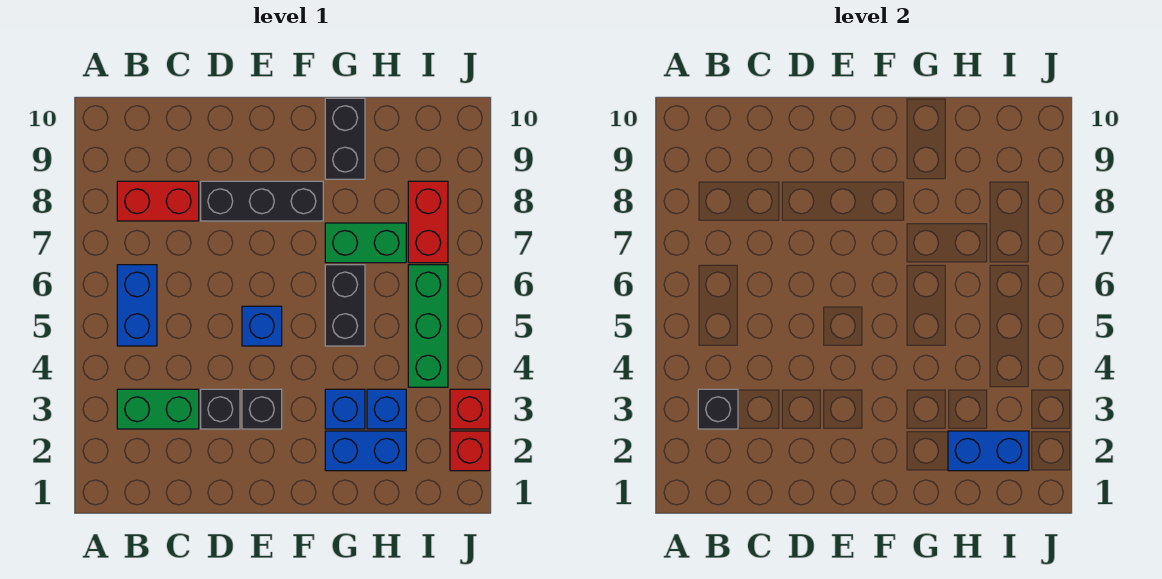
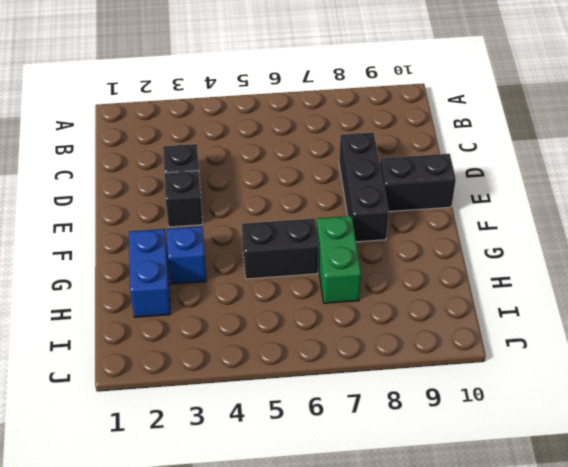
black 1x2 brick [380,154,456,212] -> black 1x2 brick moved to [325,98,365,179]
none -> green 1x2 brick [117,389,199,429]
none -> blue 1x2 brick [117,265,157,346]
none -> red 1x2 brick [117,181,199,221]

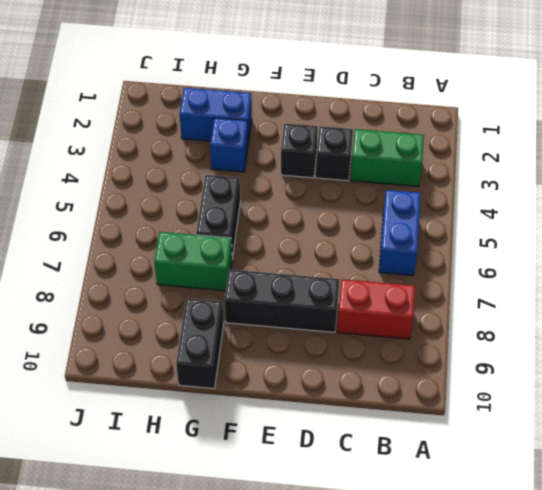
none -> blue 1x1 brick [242,306,282,346]
none -> blue 1x1 brick [367,389,406,429]
none -> green 1x3 brick [408,265,448,387]

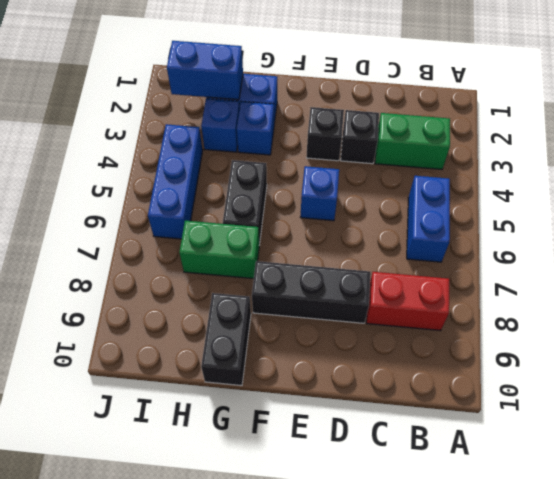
blue 1x3 brick [148,124,203,239] -> green 1x3 brick [408,265,448,387]
none -> red 1x2 brick [408,181,448,263]
none -> red 1x1 brick [450,431,490,471]
none -> red 1x1 brick [450,389,490,429]

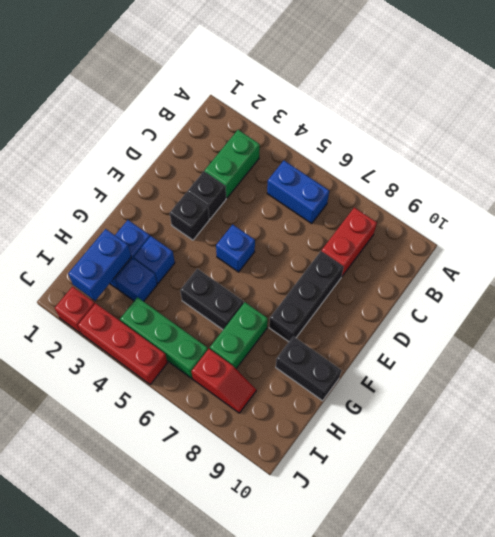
red 1x2 slope [191,349,256,413] -> red 1x2 brick [408,181,448,263]
red 1x3 brick [78,303,167,385] -> red 1x1 brick [450,389,490,429]
none -> black 1x1 brick [698,389,738,429]

